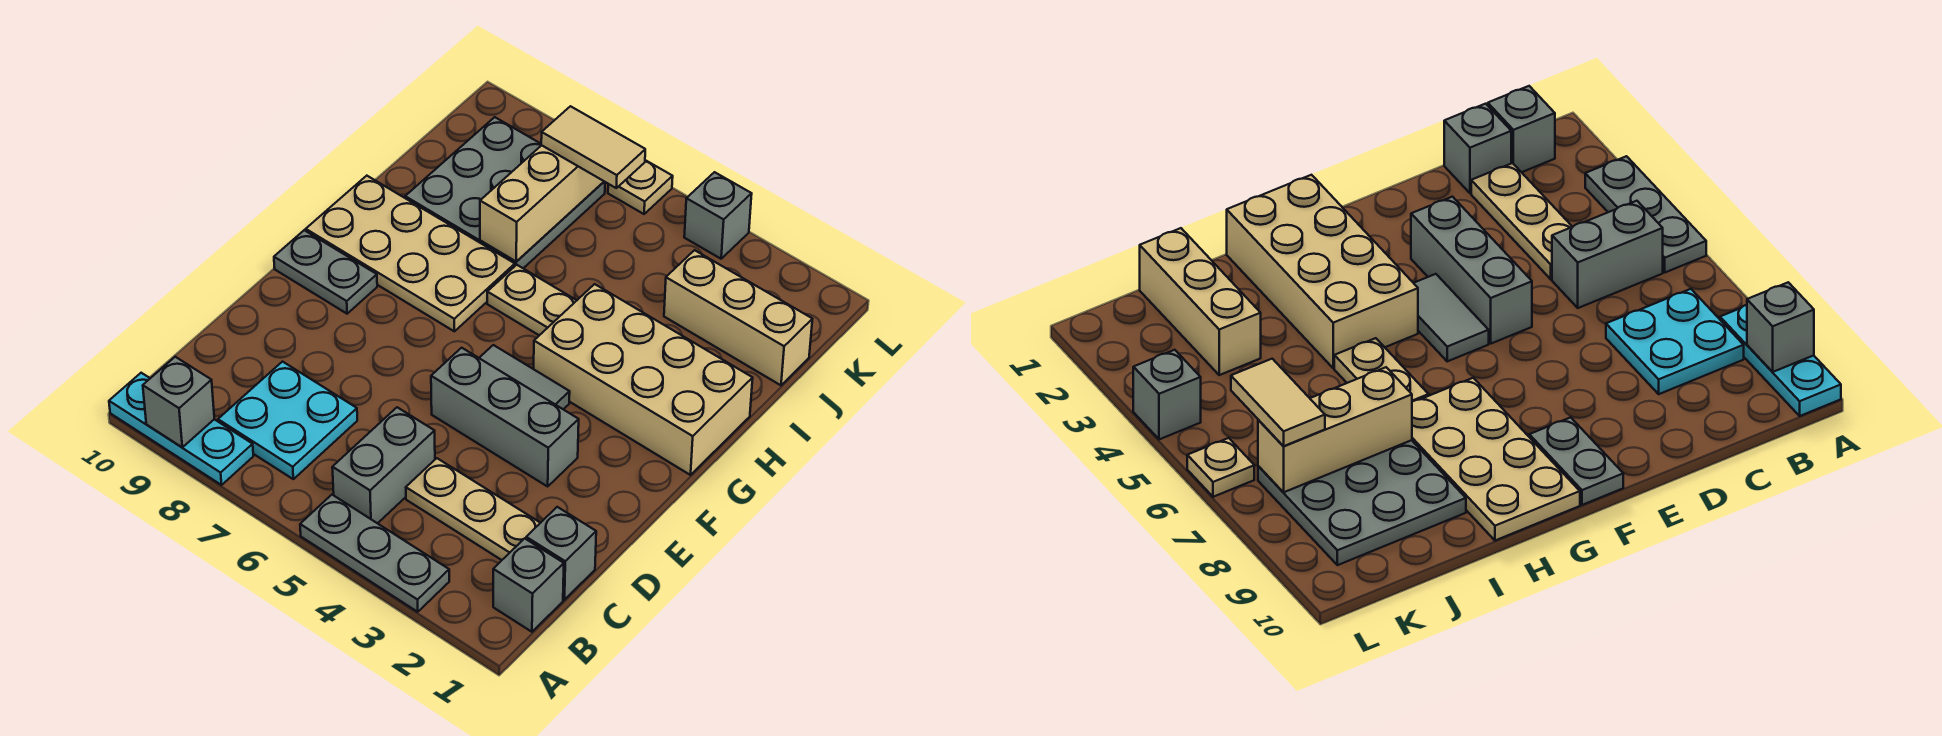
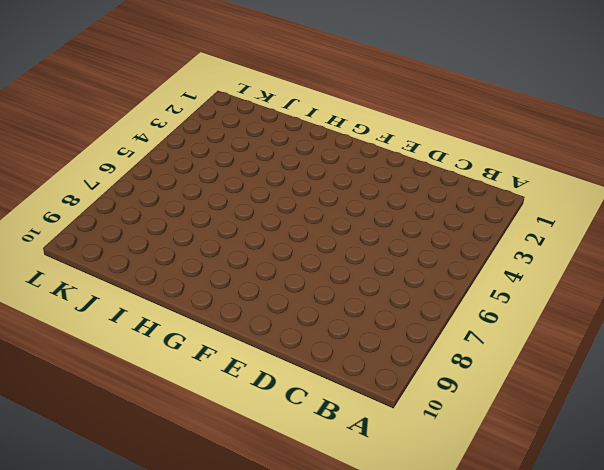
none -> grey 1x3 plate [300,495,449,612]
none -> cyan 1x3 plate [109,373,253,485]
none -> grey 1x1 brick [493,538,564,632]

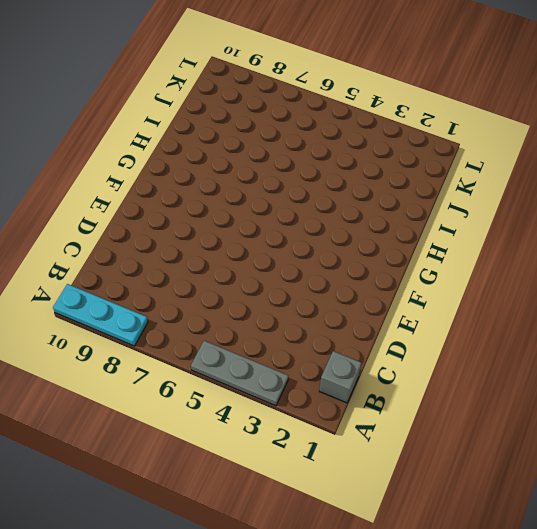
none -> grey 1x2 brick [332,407,435,523]
none -> cyan 2x2 plate [218,362,357,479]
none -> grey 1x1 brick [526,507,596,600]

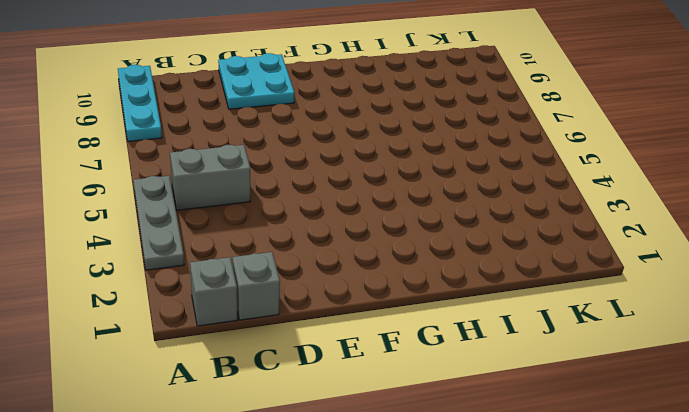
cyan 2x2 plate [218,53,294,109] -> cyan 2x2 plate moved to [218,362,357,479]
none -> tan 1x3 plate [406,458,540,560]
none -> grey 1x3 brick [431,348,579,486]
none -> grey 1x2 tile [480,345,570,409]

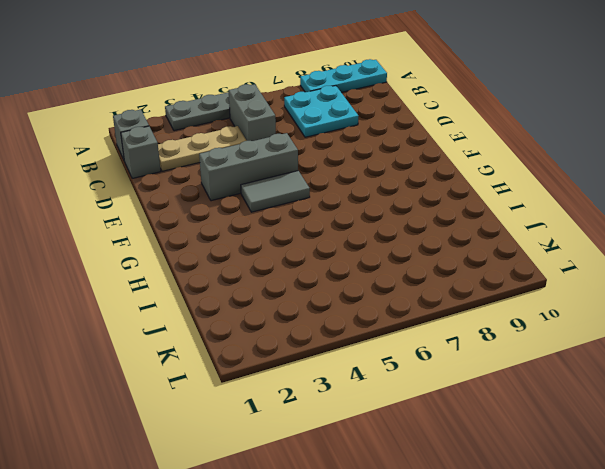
none -> grey 1x2 plate [274,230,377,314]
none -> tan 2x4 brick [534,284,753,475]
none -> tan 2x4 plate [306,176,515,331]

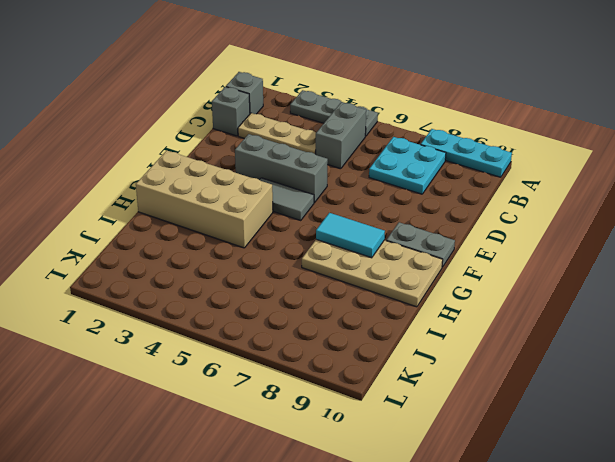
cyan 1x2 tile [316,213,385,258] -> none
none -> tan 1x2 plate [487,265,577,335]
none -> grey 3x3 plate [405,117,605,268]
none -> tan 1x3 brick [664,250,812,385]

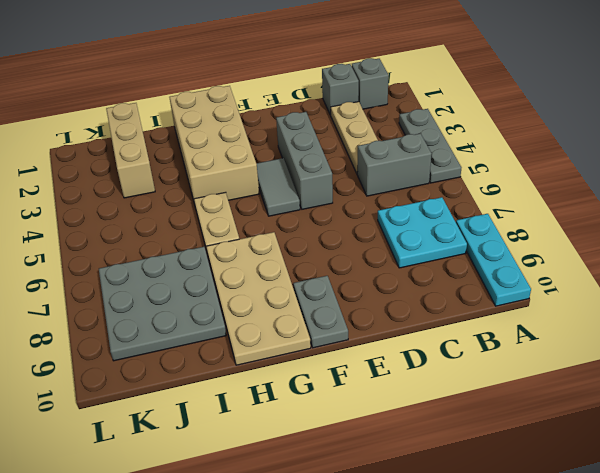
none -> grey 1x1 brick [684,172,752,259]
none -> tan 1x1 plate [608,160,673,214]
none -> grey 1x1 brick [143,357,214,447]

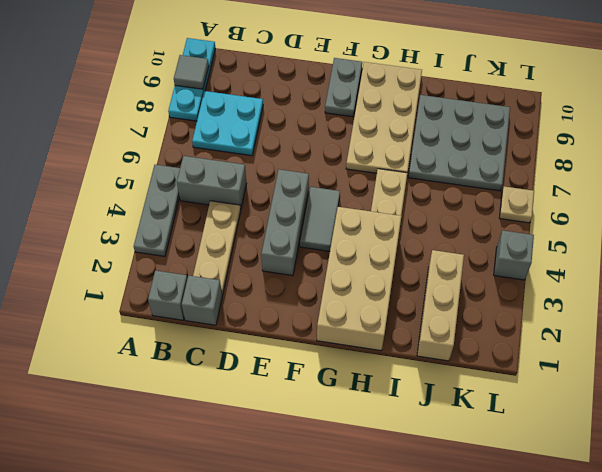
grey 1x1 tile [174,55,209,89] -> grey 1x1 brick [143,357,214,447]
none -> tan 1x3 brick [480,145,604,262]
none -> tan 1x2 tile [541,106,645,188]

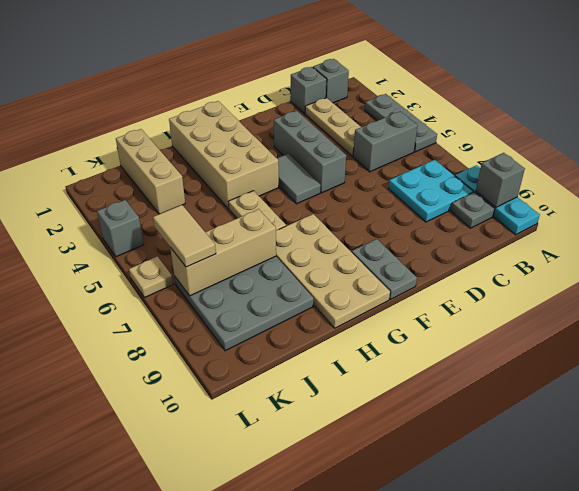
grey 1x1 plate [451,192,494,228] -> none

